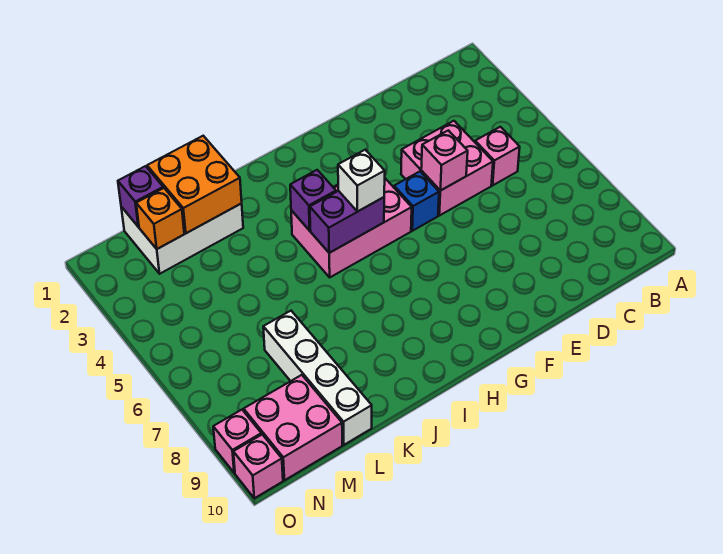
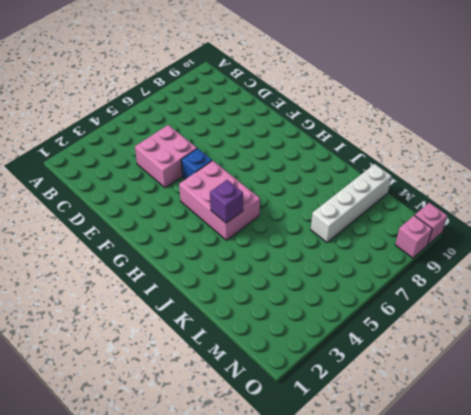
none -> pink 1x1 brick [475,127,520,185]
none -> white 2x3 brick [121,203,243,274]
none -> pink 2x2 brick [244,375,342,480]

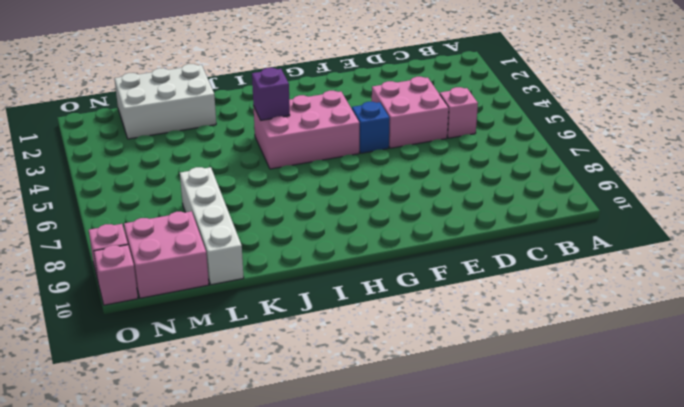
none -> pink 1x1 brick [421,130,468,191]
none -> purple 1x2 brick [310,191,384,253]
none -> orange 2x2 brick [147,136,242,233]

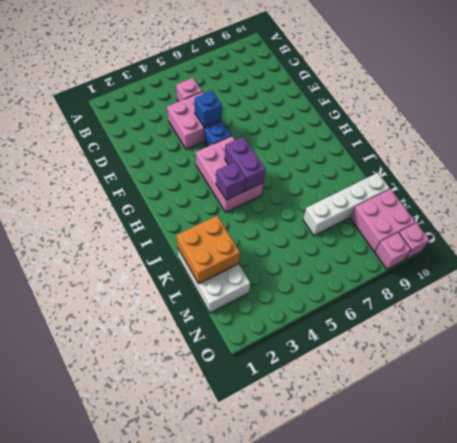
blue 1x1 brick [194,90,222,127] -> pink 1x1 brick [421,130,468,191]
none -> purple 1x1 brick [118,166,163,227]
none -> orange 1x1 brick [136,188,184,249]
none -> white 1x1 brick [338,150,385,211]

